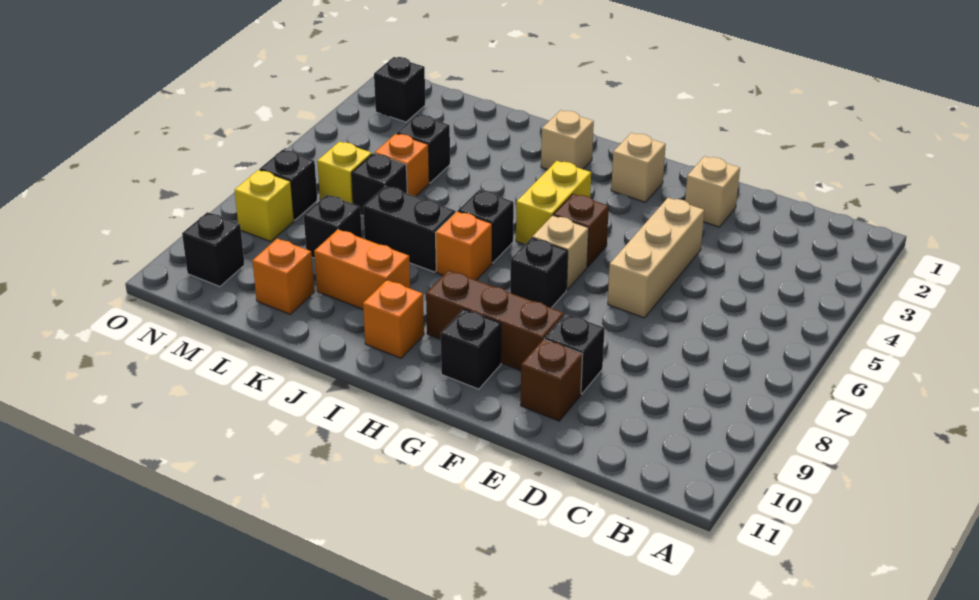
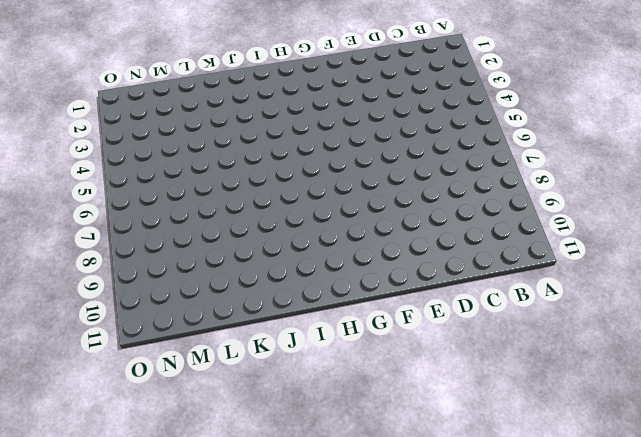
none -> tan 1x1 brick [685,156,740,227]
none -> tan 1x3 brick [608,198,704,318]
none -> black 1x1 brick [544,314,605,394]

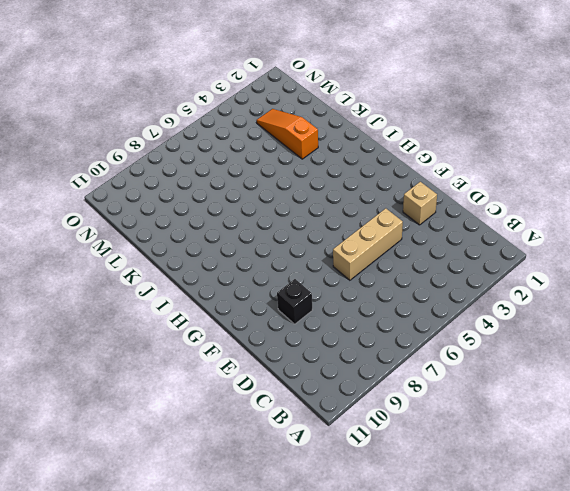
orange 1x3 slope [256,109,318,159] -> none
none -> brown 1x1 brick [521,339,583,421]
none -> brown 1x3 brick [426,270,564,370]
none -> tan 1x1 brick [611,133,666,202]

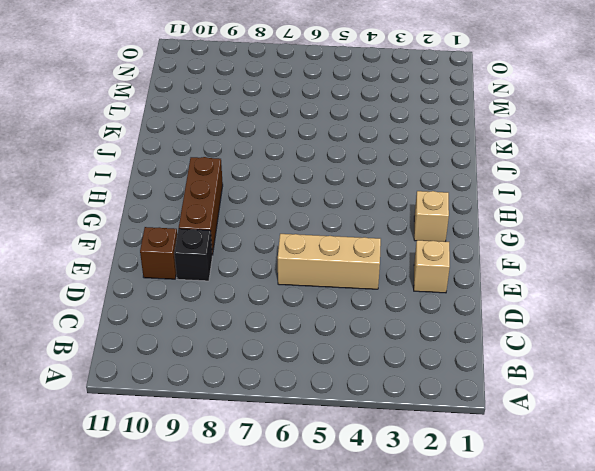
none -> brown 1x1 brick [554,194,609,267]
none -> tan 1x1 brick [532,215,589,290]
none -> black 1x1 brick [510,238,568,308]

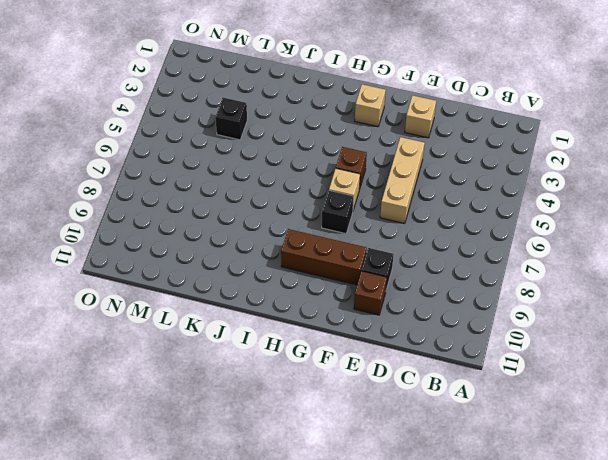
none -> black 1x1 brick [441,309,501,389]
none -> yellow 1x2 brick [516,161,591,245]
none -> tan 1x1 brick [541,110,594,170]

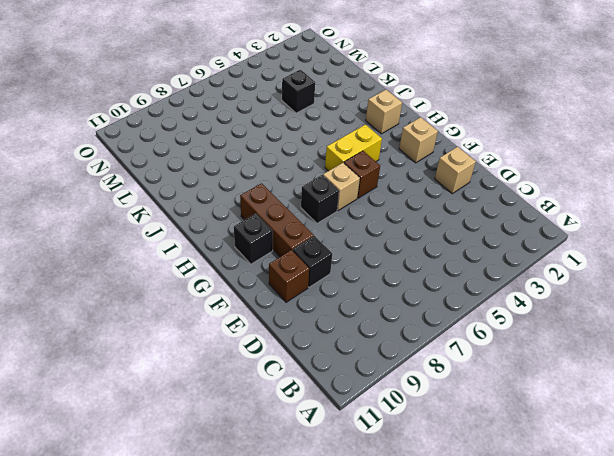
none -> tan 1x3 brick [608,198,704,318]
none -> black 1x1 brick [458,190,514,263]
none -> orange 1x1 brick [435,211,492,280]

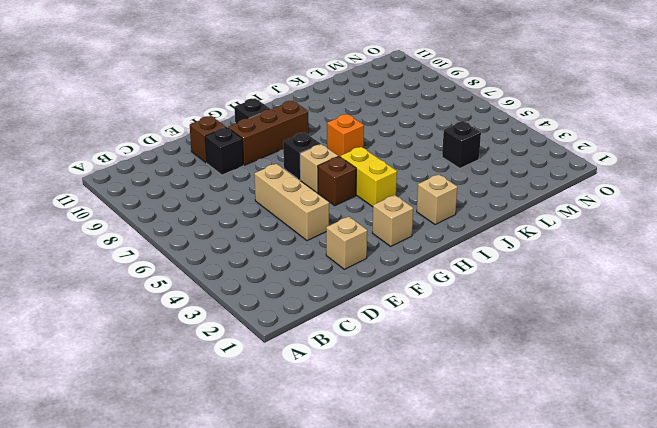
none -> black 1x1 brick [458,190,514,263]
none -> orange 1x1 brick [363,280,424,358]
none -> black 1x2 brick [363,186,455,272]

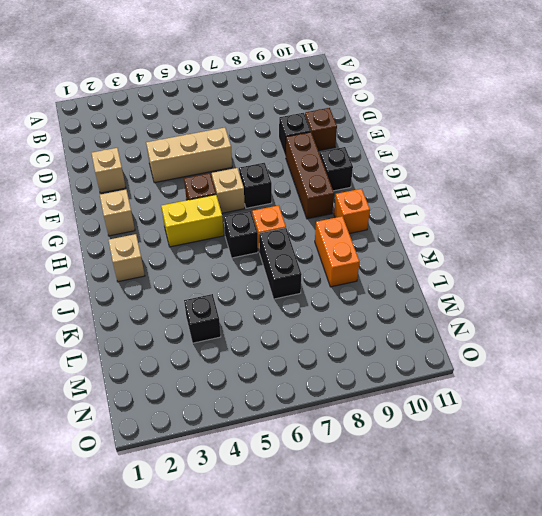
none -> orange 1x1 brick [375,134,429,197]
none -> black 1x1 brick [352,153,407,216]
none -> black 1x1 brick [304,195,362,258]

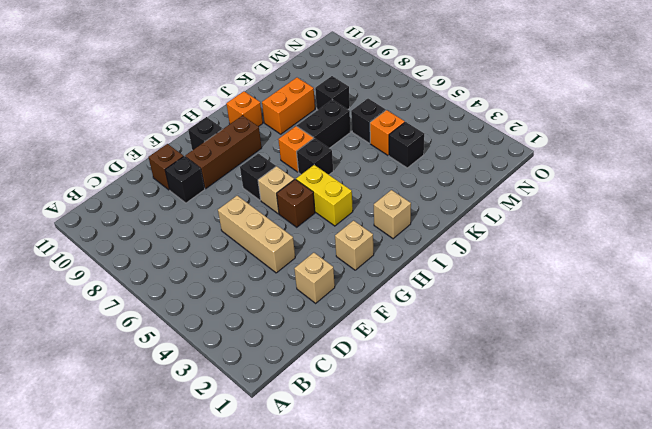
none -> orange 1x1 brick [252,239,314,314]
none -> yellow 1x1 brick [317,142,372,204]
none -> black 1x1 brick [374,57,425,122]

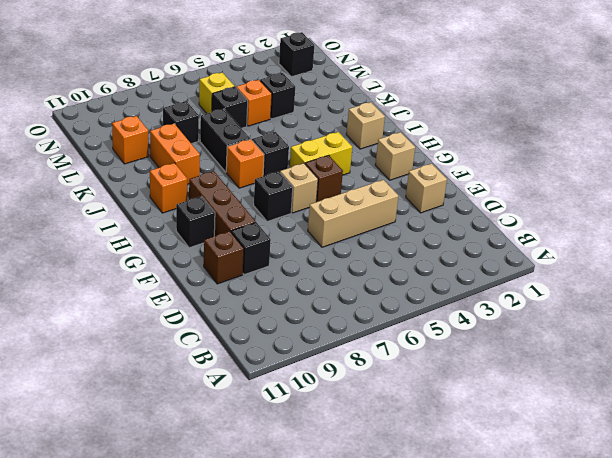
none -> black 1x1 brick [260,150,317,220]
none -> yellow 1x1 brick [235,170,294,242]
none -> black 1x1 brick [182,212,245,286]

